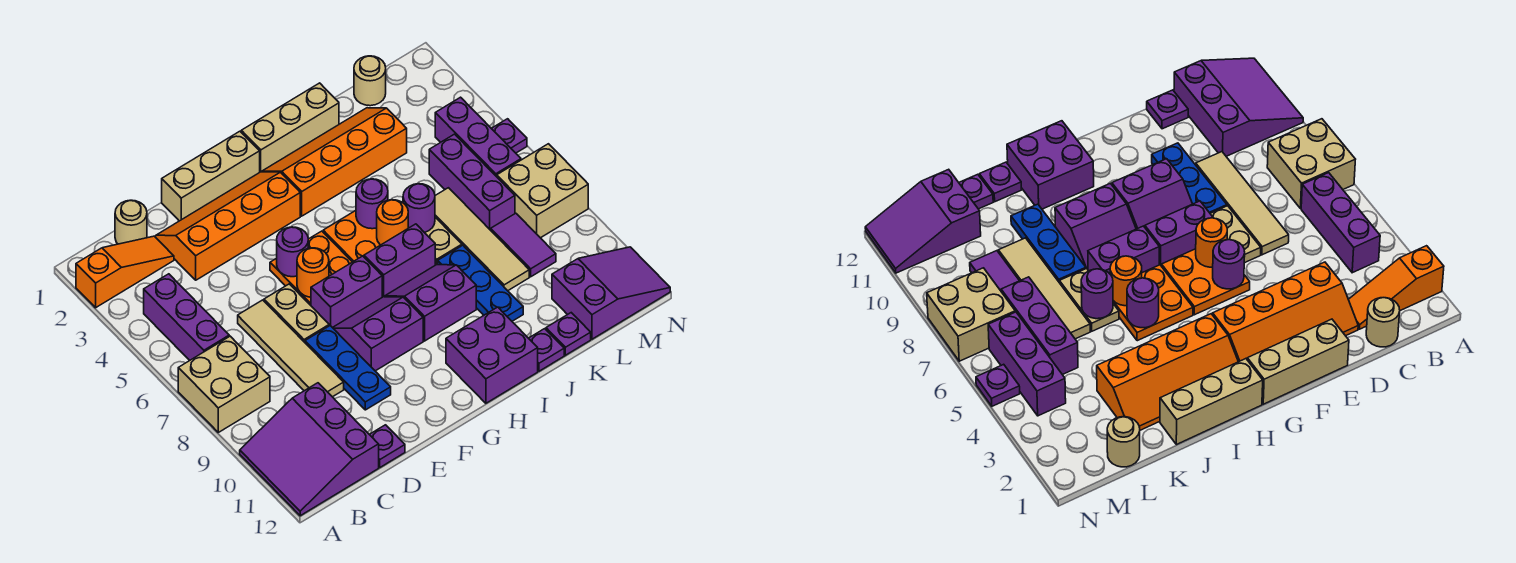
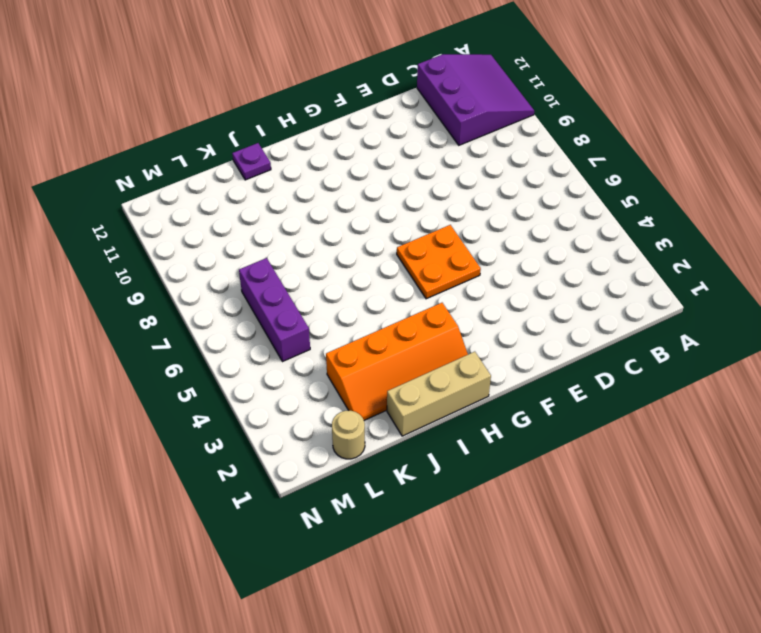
none -> orange 1x3 slope [76,236,174,308]
none -> tan 2x2 brick [178,336,270,432]
none -> purple 1x3 brick [144,274,229,360]
none -> tan 1x1 round brick [115,200,147,244]

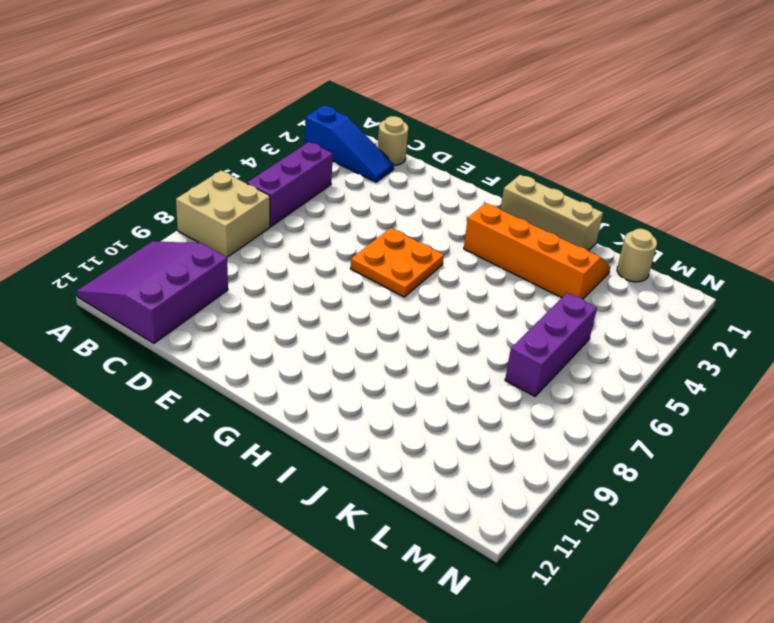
blue 1x3 slope [305,106,394,182] -> orange 1x3 slope [76,236,174,308]
none -> orange 2x4 slope [156,172,300,280]
none -> tan 1x4 tile [238,300,344,397]
none -> purple 1x1 plate [369,425,405,467]
none -> tan 1x3 brick [162,131,260,221]

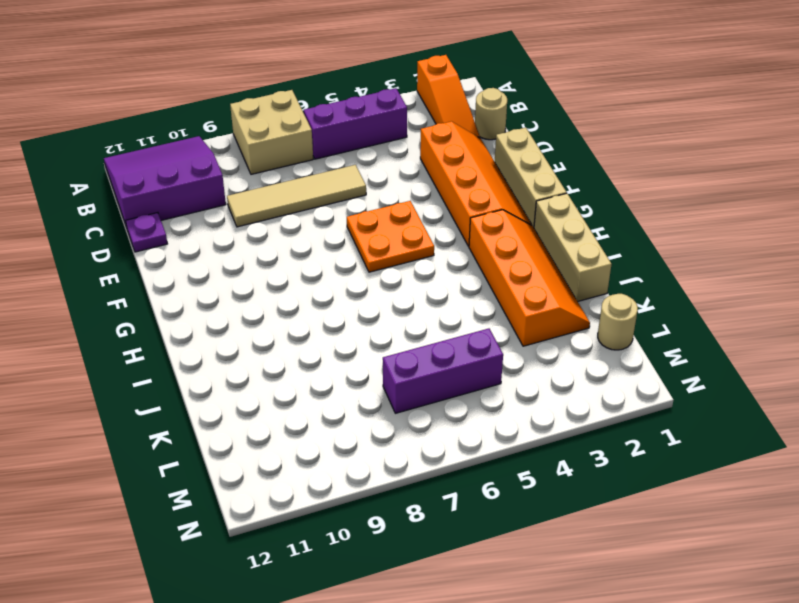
none -> tan 1x2 plate [264,284,329,342]
none -> blue 1x3 plate [305,326,391,410]
none -> purple 1x2 brick [311,256,382,328]
none -> purple 2x2 slope [333,297,423,371]

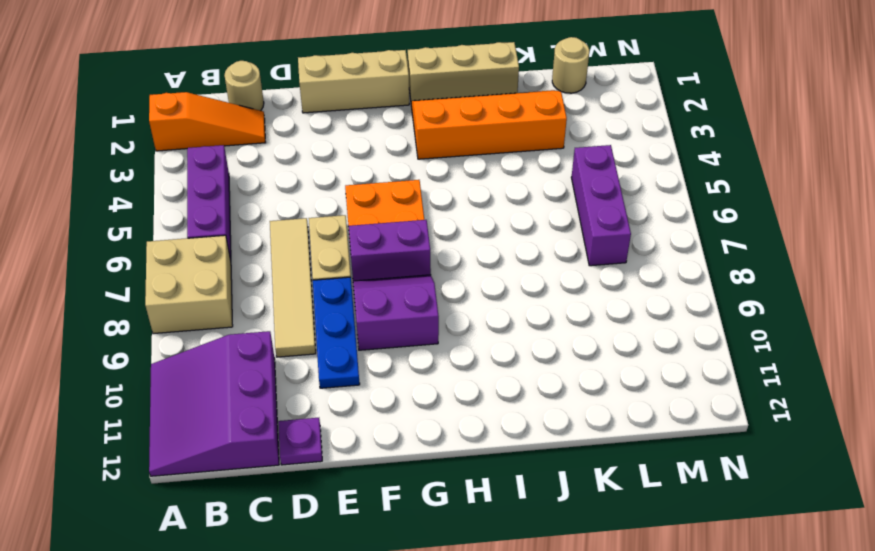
none -> orange 2x4 slope [156,172,300,280]
none -> orange 2x2 plate [323,211,380,262]
none -> purple 1x2 brick [364,224,435,297]
none -> purple 2x2 slope [385,265,476,341]

